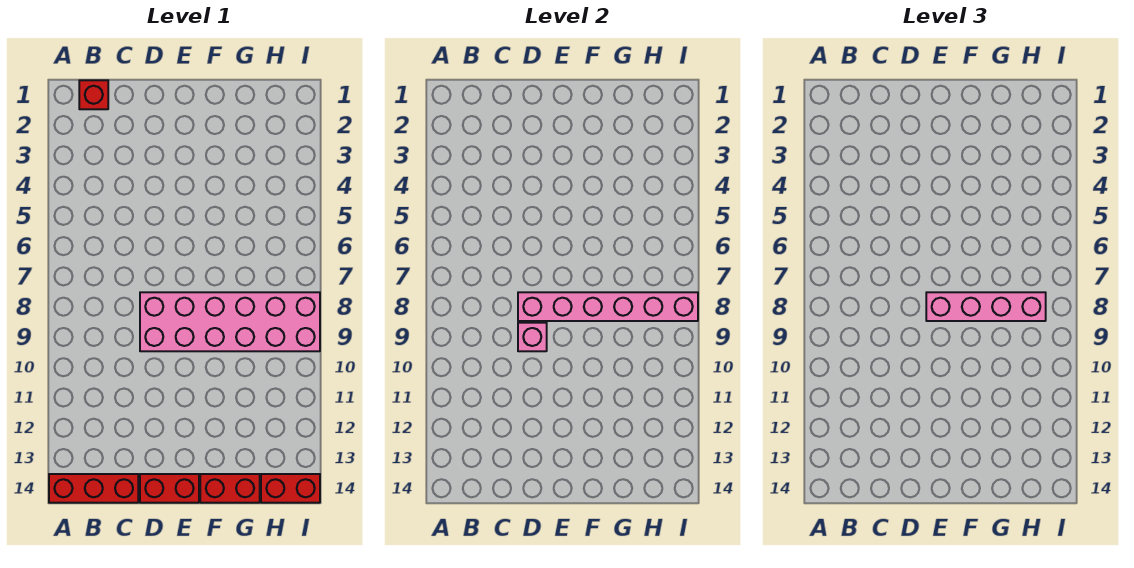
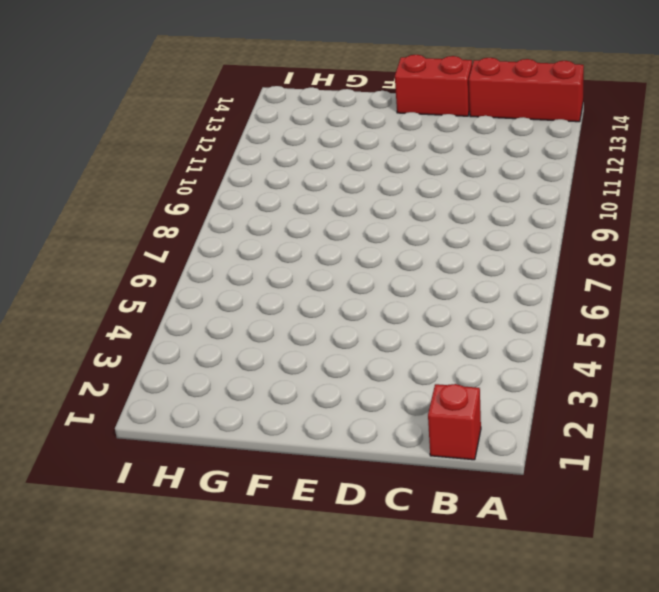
none -> pink 2x6 brick [140,292,320,351]
none -> red 1x2 brick [200,474,260,503]

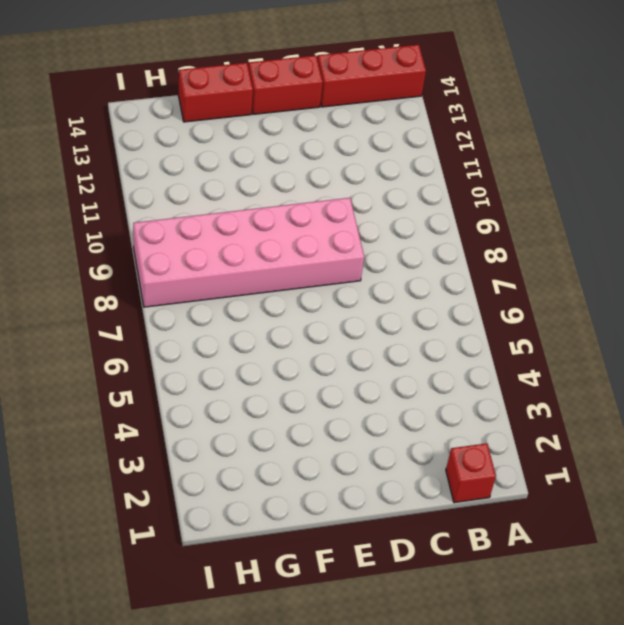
none -> red 1x2 brick [261,474,320,503]
none -> pink 1x6 brick [518,292,698,321]

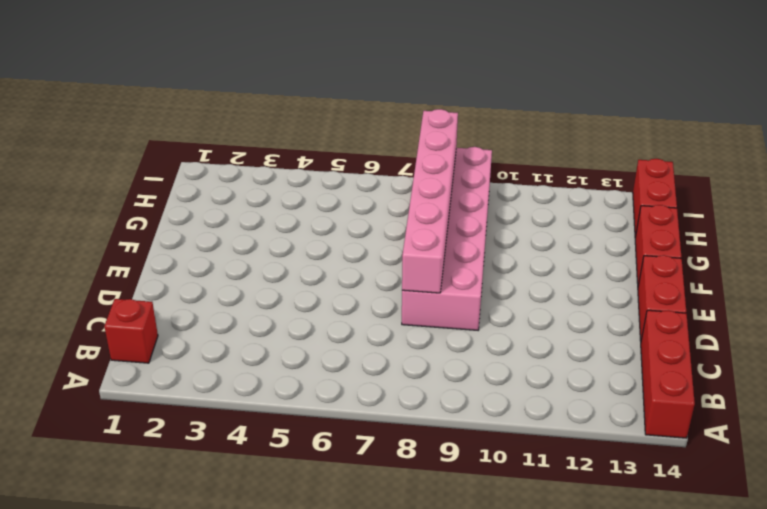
none -> pink 1x1 brick [518,323,547,351]
none -> pink 1x4 brick [926,292,1046,321]

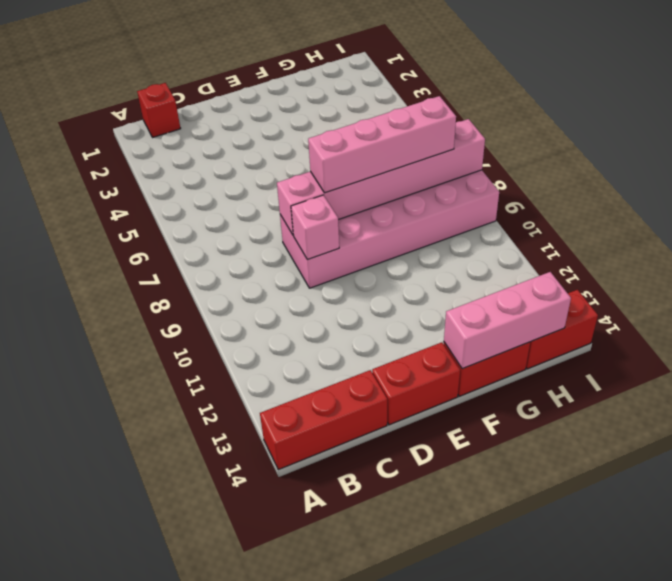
pink 1x3 brick [444,272,571,369] -> none

